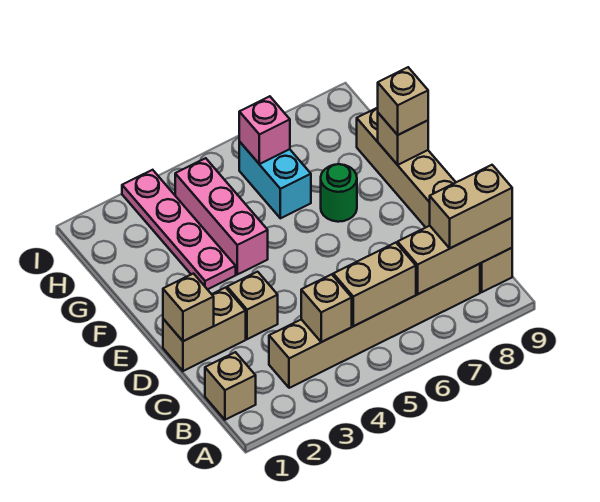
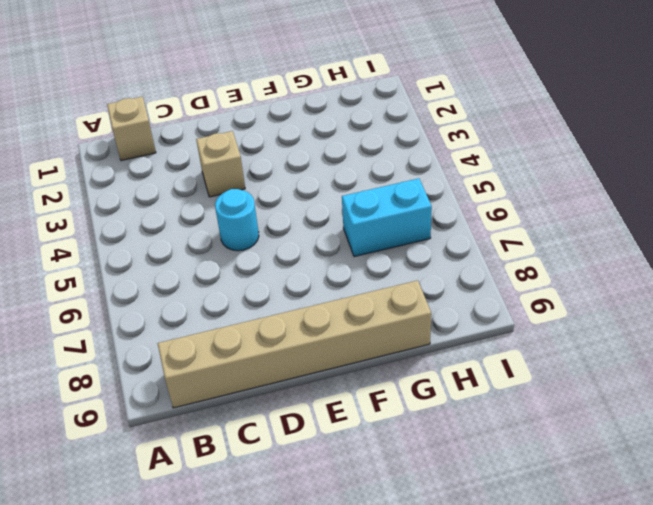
cyan 1x1 round brick [215,189,259,251] -> none
none -> tan 1x6 brick [269,264,480,388]
none -> tan 1x2 brick [163,288,246,371]
none -> pink 1x4 plate [122,170,236,290]

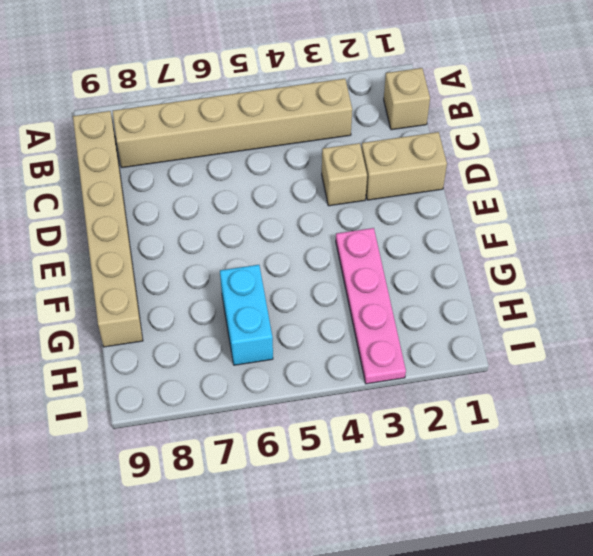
none -> pink 1x3 brick [175,158,268,274]
none -> green 1x1 round brick [321,164,357,222]
none -> tan 1x1 brick [301,274,352,342]

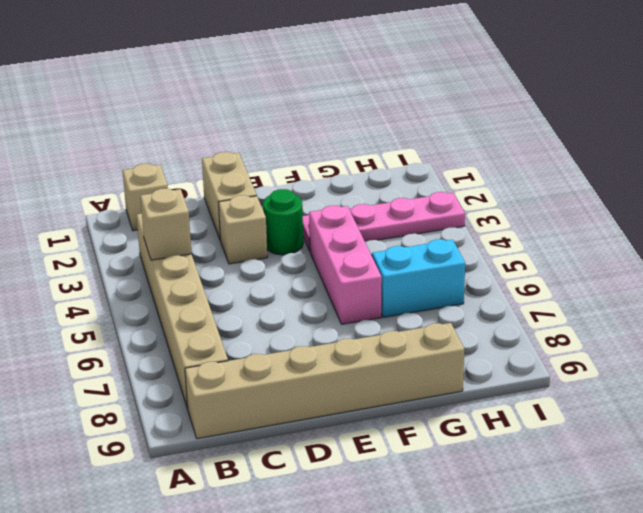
green 1x1 round brick [263,189,303,255] -> green 1x1 round brick moved to [321,164,357,222]
pink 1x3 brick [309,206,382,324] -> pink 1x3 brick turned to [175,158,268,274]
none -> tan 1x2 brick [333,243,416,326]
none -> tan 1x3 brick [398,218,512,294]
none -> tan 1x1 brick [163,274,214,341]

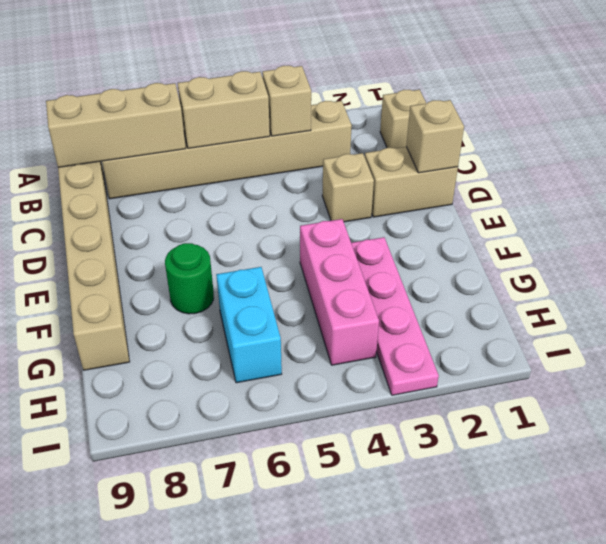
none -> tan 1x1 brick [378,113,428,165]
none -> pink 1x1 brick [239,96,290,164]
none -> tan 1x2 brick [430,165,512,248]

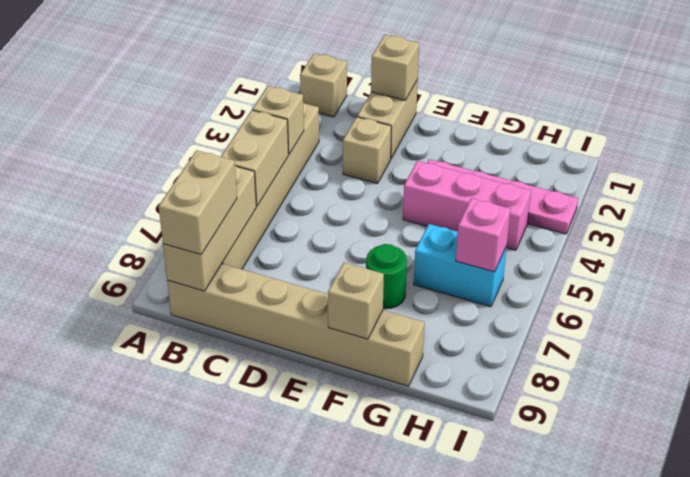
none -> tan 1x1 brick [378,67,428,135]

